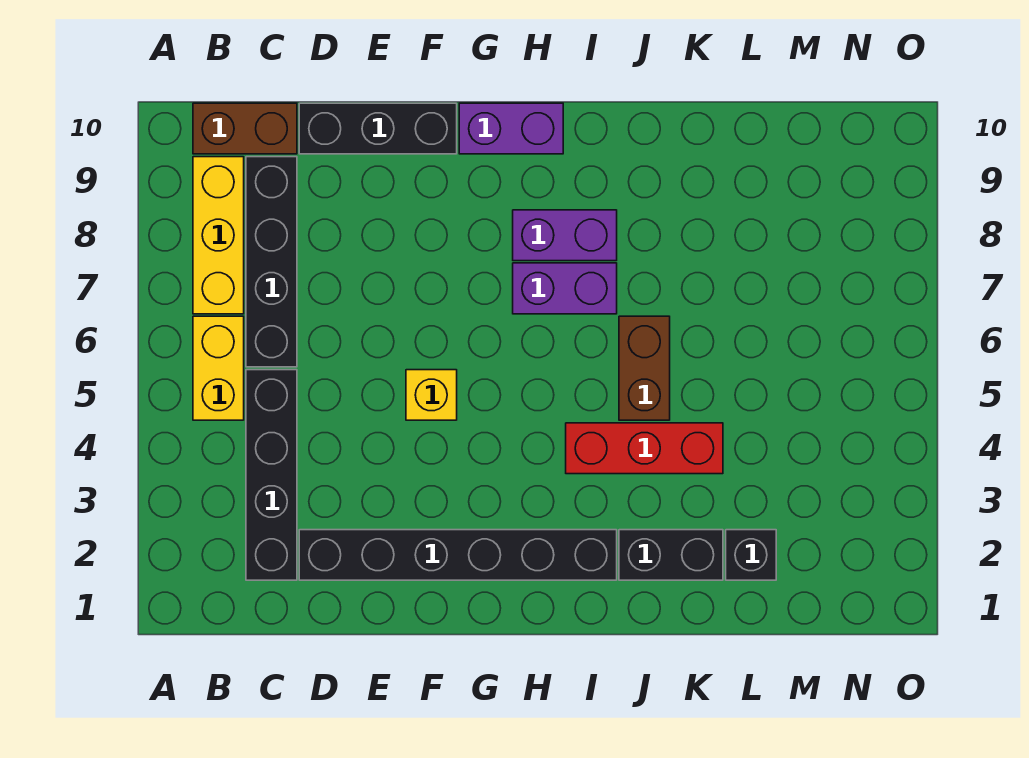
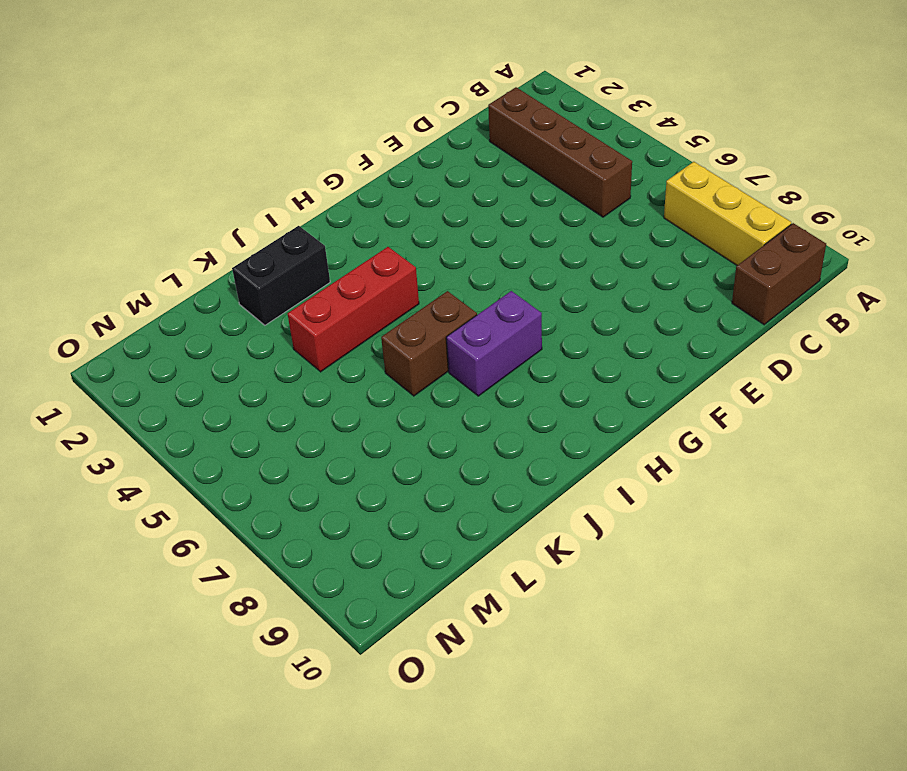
brown 1x4 brick [488,87,632,217] -> black 1x4 brick [246,370,297,580]
brown 1x2 brick [381,291,477,396] -> brown 1x2 brick turned to [619,316,670,420]
none -> yellow 1x2 brick [193,316,244,420]
none -> black 1x4 brick [246,157,297,367]
none -> black 1x6 brick [299,530,617,580]

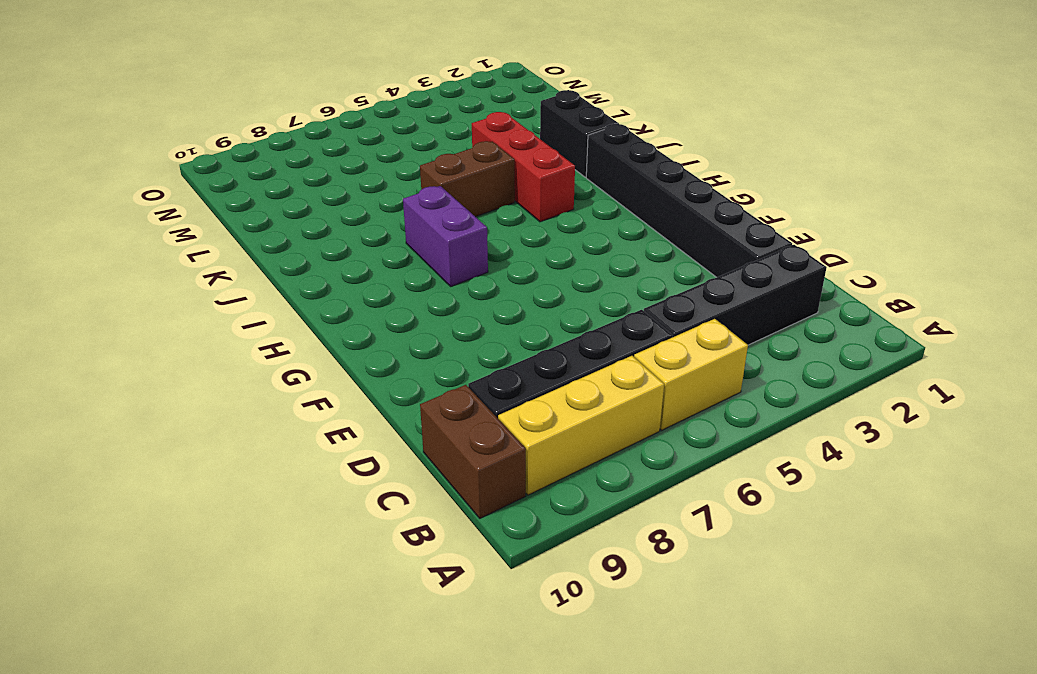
none -> black 1x3 brick [299,103,457,154]
none -> yellow 1x1 brick [406,370,457,420]
none -> purple 1x2 brick [459,103,563,154]

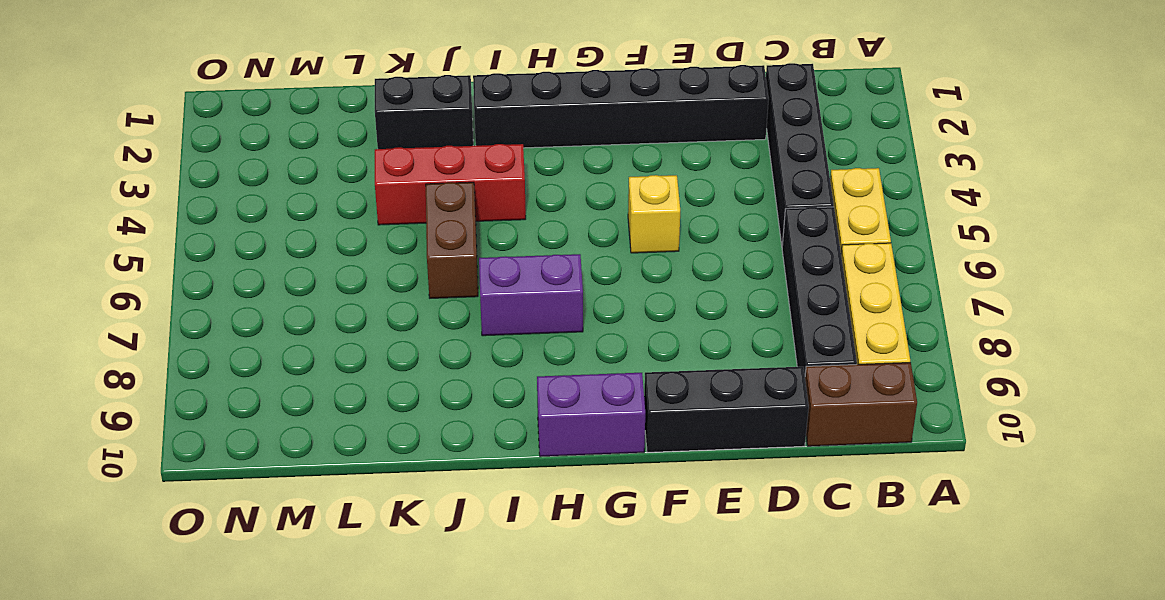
none -> purple 1x2 brick [513,210,617,261]
none -> black 1x1 brick [726,530,776,580]

